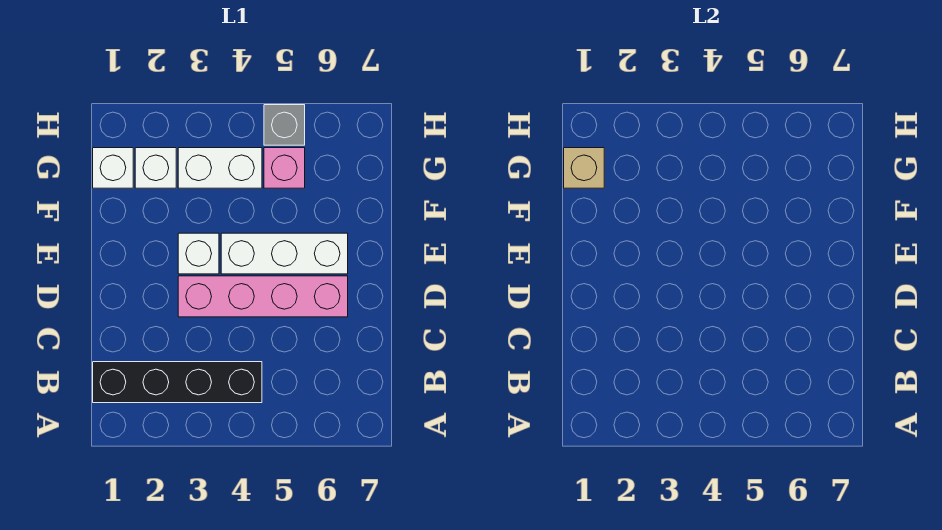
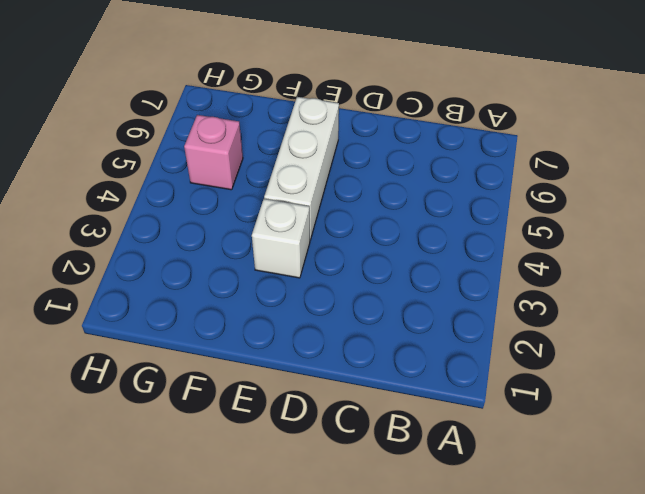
none -> black 1x4 brick [93,362,262,403]
none -> pink 1x4 brick [178,276,348,317]

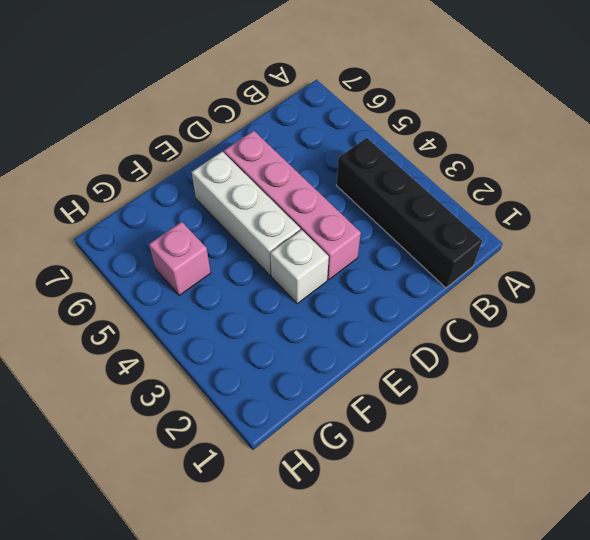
none -> white 1x1 brick [93,148,133,188]
none -> white 1x1 brick [135,148,176,188]

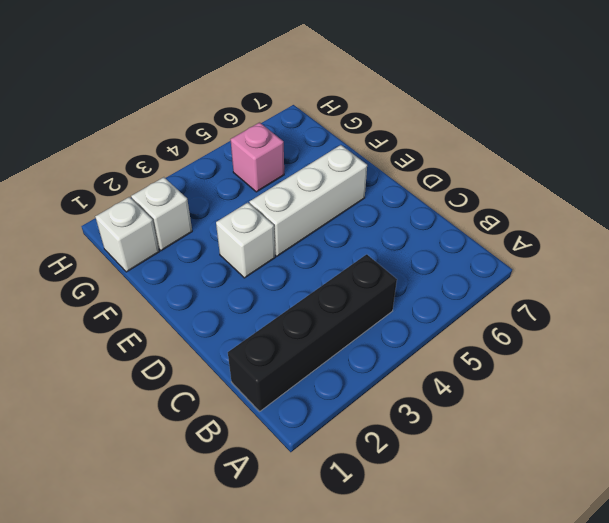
none -> pink 1x4 brick [178,276,348,317]
none -> white 1x2 brick [178,148,262,188]

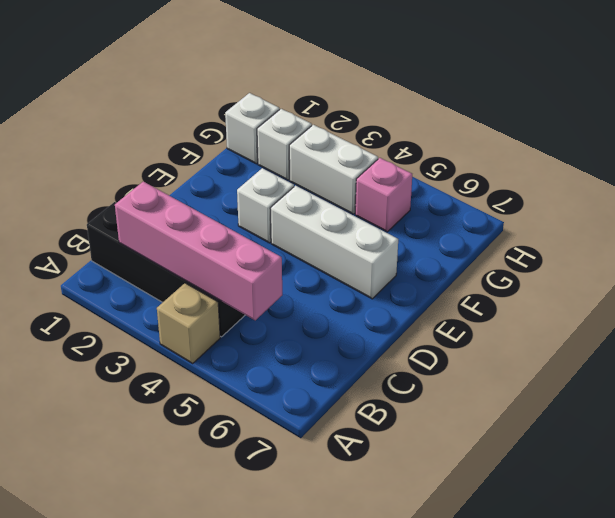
tan 1x1 brick [157,283,220,363] -> tan 1x1 brick moved to [564,148,604,188]
pink 1x4 brick [115,182,282,320] -> pink 1x4 brick moved to [178,276,348,317]
none -> grey 1x1 brick [264,105,305,145]

